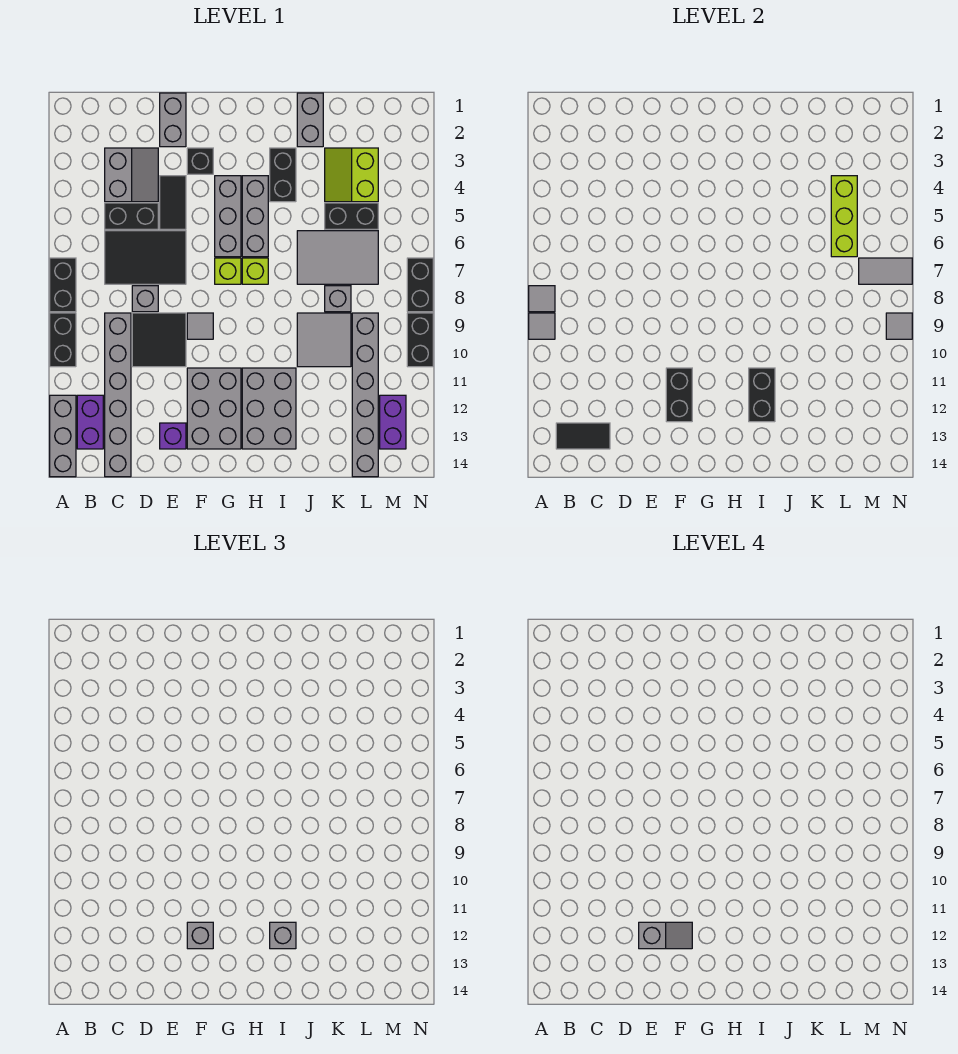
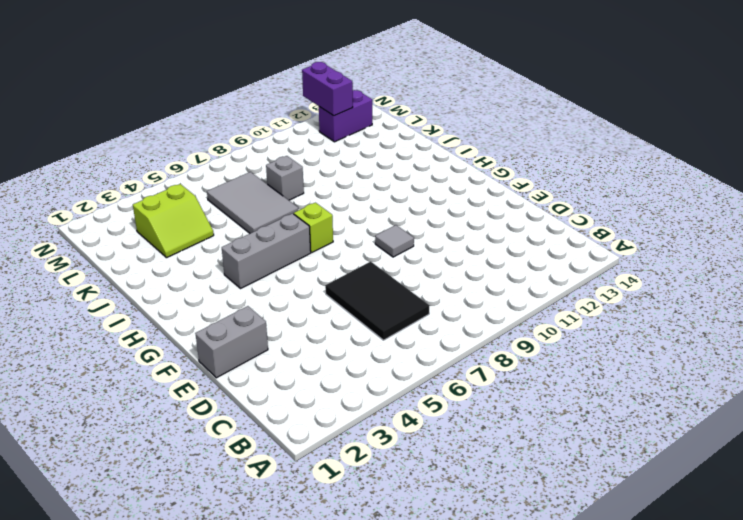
purple 1x2 brick [302,62,353,116] -> purple 1x2 brick turned to [77,395,103,449]
none -> black 1x2 brick [50,258,76,312]
none -> black 1x2 brick [50,313,76,367]
none -> grey 1x3 brick [50,395,76,477]
none -> grey 2x2 slope [105,148,158,202]

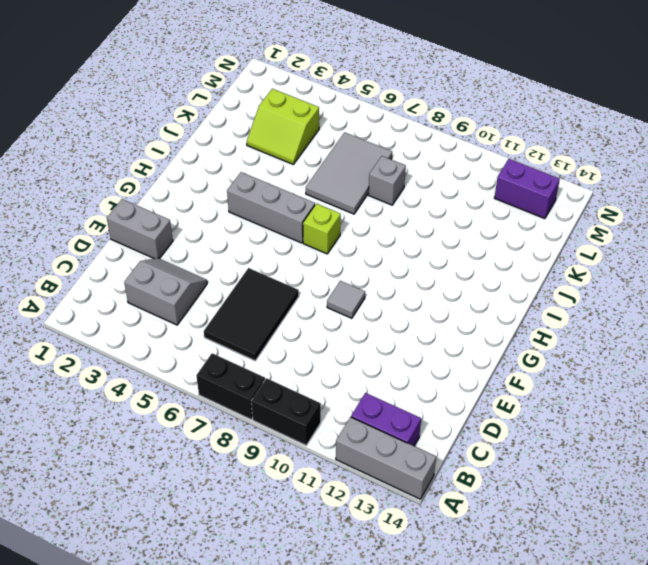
none -> black 1x2 brick [105,203,158,229]
none -> grey 1x6 brick [105,313,131,477]
none -> grey 1x1 brick [132,286,158,312]
none -> black 2x2 tile [132,313,186,367]

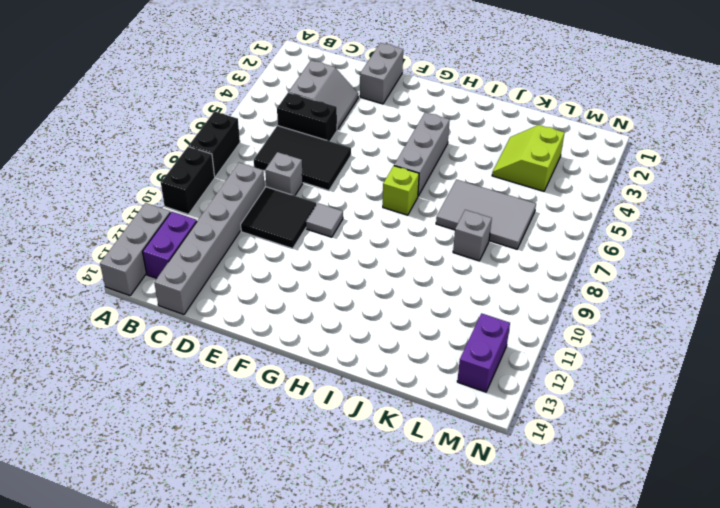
none -> black 1x2 tile [160,176,186,229]
none -> purple 1x1 brick [160,423,186,449]
none -> black 1x1 brick [187,148,213,174]
none -> grey 2x3 brick [187,368,241,449]

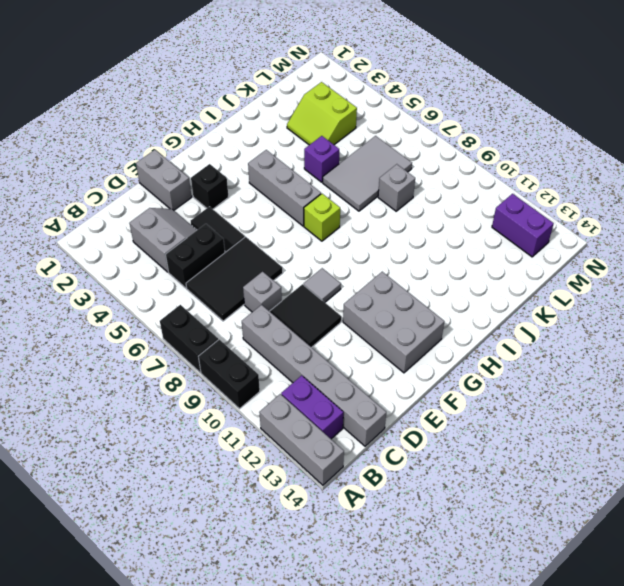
purple 1x1 brick [304,136,339,182] -> purple 1x1 brick moved to [160,423,186,449]
none -> grey 1x3 brick [215,176,241,257]
none -> lime 1x1 brick [215,258,241,284]
none -> grey 2x3 brick [242,368,296,449]
none -> black 1x2 brick [270,148,296,202]

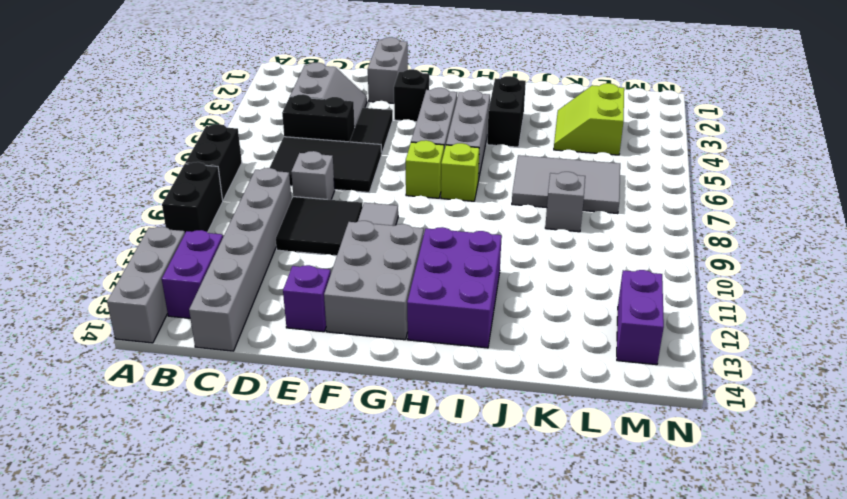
purple 2x3 brick [407,227,502,348] -> grey 2x3 brick [242,368,296,449]
none -> grey 1x2 brick [297,93,323,147]
none -> grey 2x2 tile [297,313,351,367]
none -> black 1x2 brick [325,203,378,229]
none -> grey 1x6 brick [352,313,378,477]

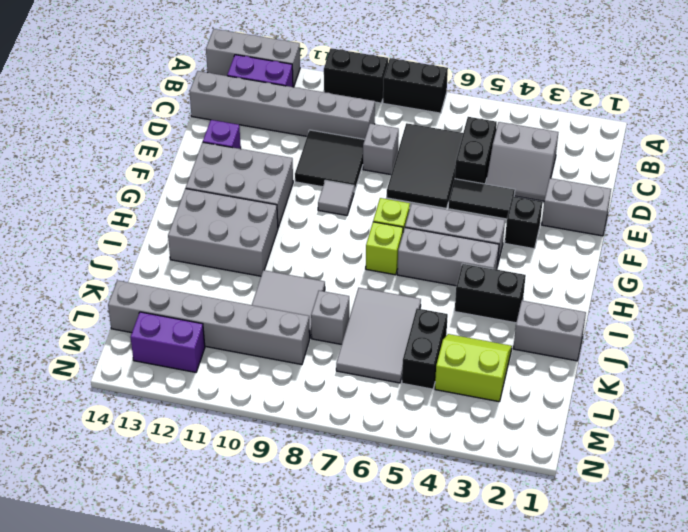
none -> black 1x2 brick [407,258,433,312]
none -> black 1x2 brick [407,313,433,367]
none -> grey 1x1 tile [529,286,555,312]
none -> grey 1x1 tile [529,313,555,339]

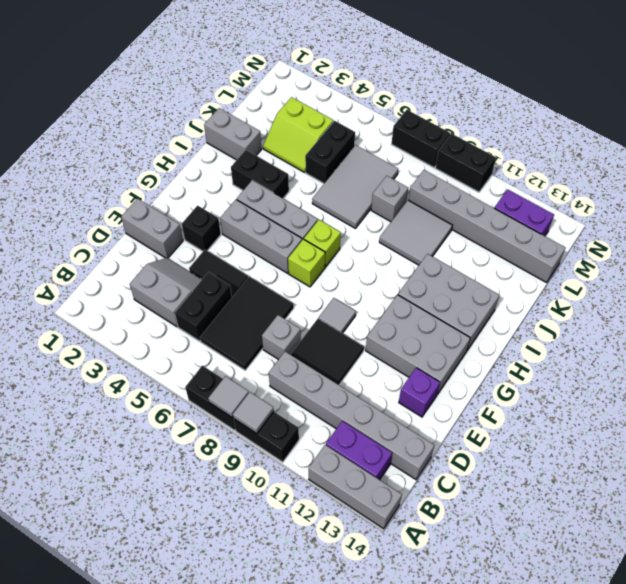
none -> black 1x2 tile [556,423,610,449]
none -> black 1x2 brick [666,368,692,422]
none -> black 1x2 brick [749,368,775,422]
none -> lime 1x3 brick [831,176,857,257]

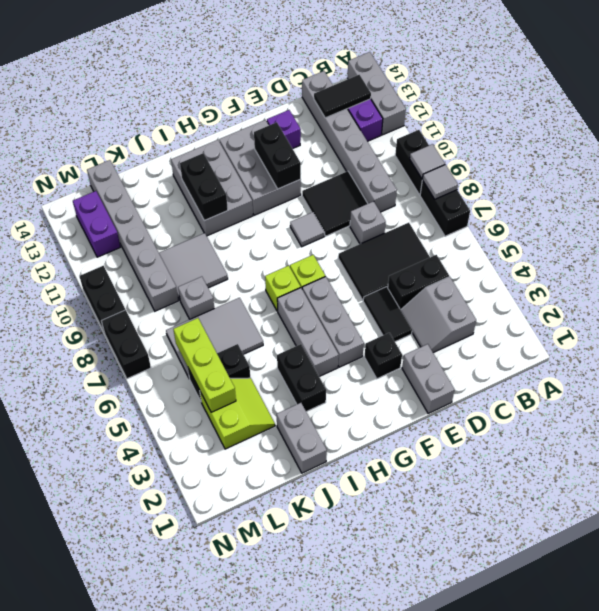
none -> grey 1x2 tile [859,258,912,284]
none -> grey 1x1 tile [886,313,912,339]
none -> grey 1x1 brick [187,922,213,949]
none -> grey 1x1 brick [270,922,296,949]

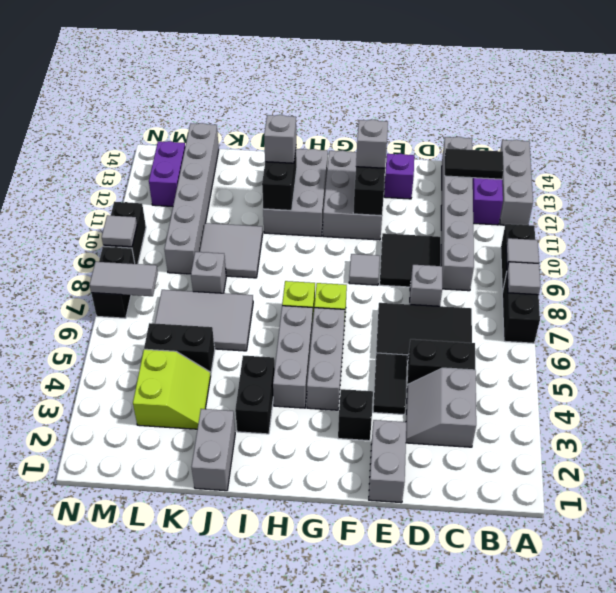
none -> lime 1x3 brick [831,176,857,257]
none -> grey 1x2 slope [639,922,692,949]

